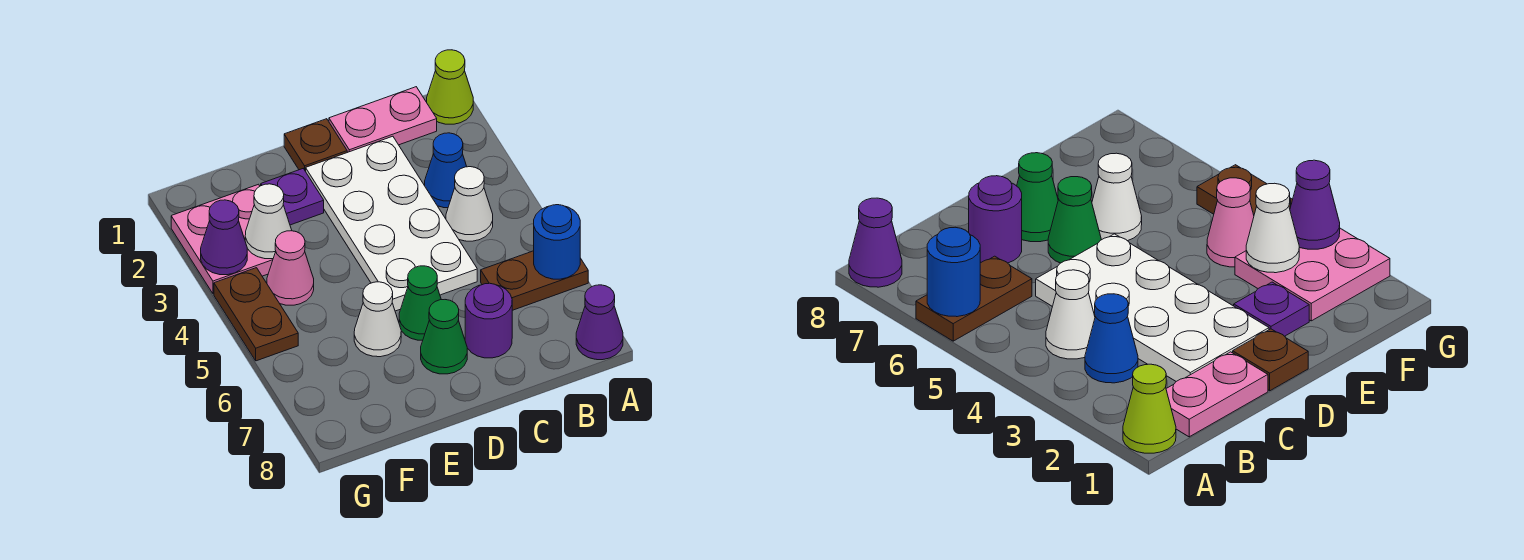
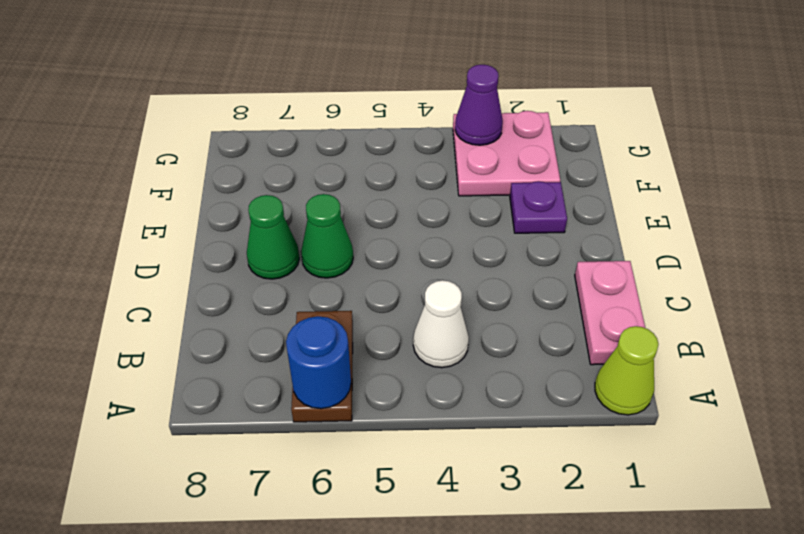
none -> purple 1x1 cone [576,285,623,360]
none -> blue 1x1 cone [425,133,467,208]
none -> white 2x4 plate [306,136,477,311]

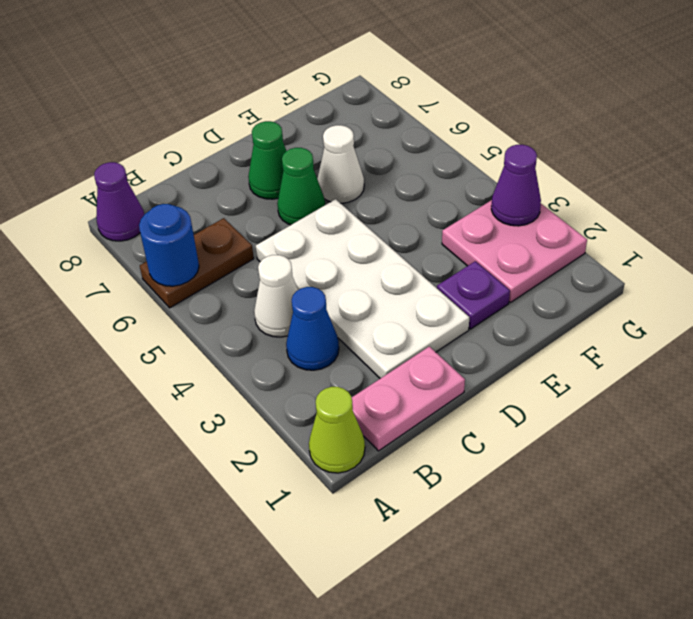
none -> purple 1x1 round brick [465,283,512,358]
none -> brown 1x1 plate [284,119,347,171]
none -> pink 1x1 cone [267,231,314,305]

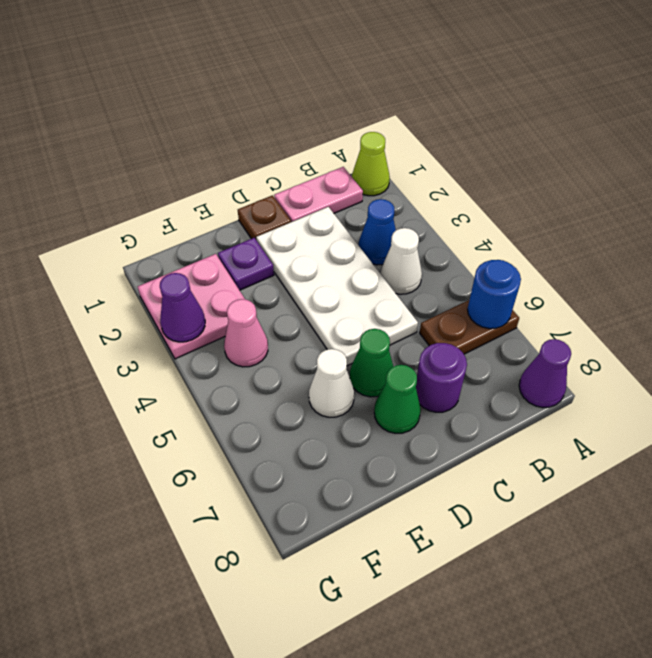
none -> brown 1x2 plate [214,268,298,361]
none -> white 1x1 cone [245,184,292,259]

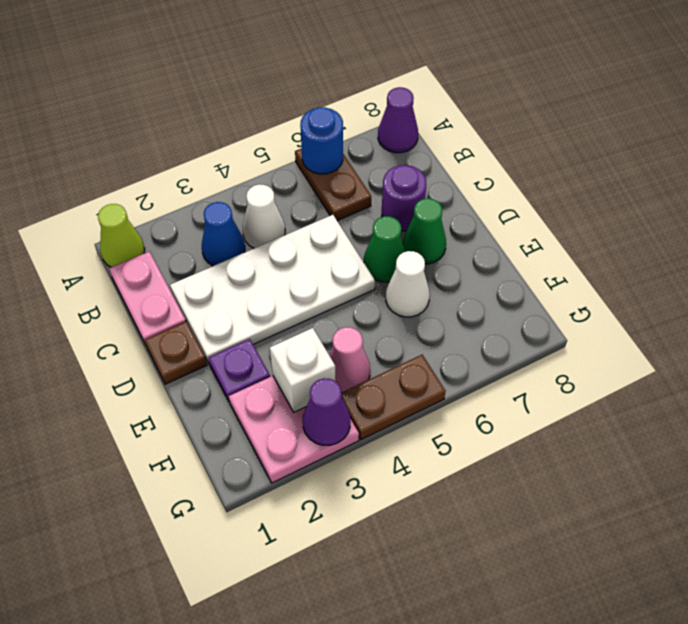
white 1x1 brick [270,328,335,412] -> white 1x1 cone [245,184,292,259]

